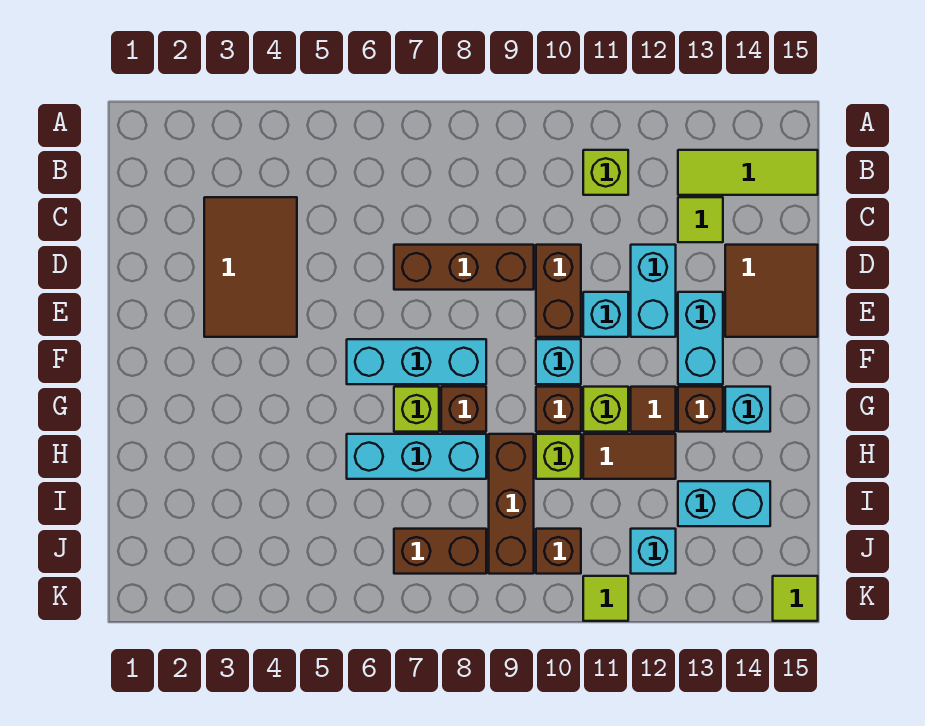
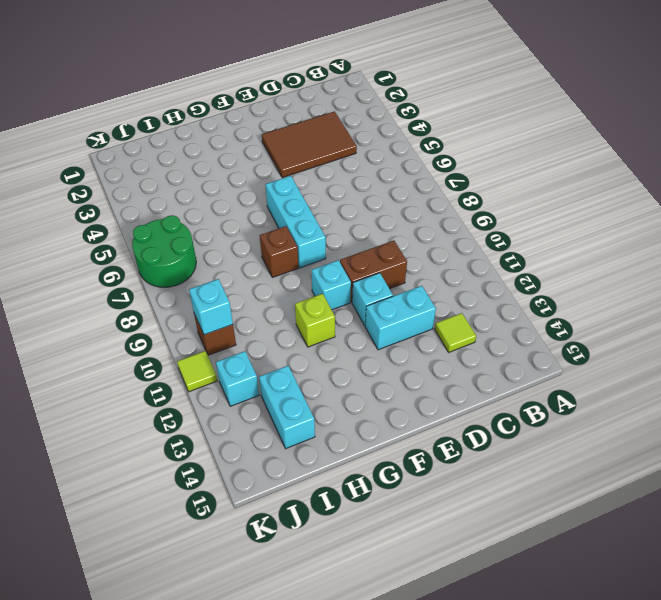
green 2x2 round brick [132,215,196,287] -> brown 1x2 brick [394,529,486,574]
cyan 1x1 brick [189,279,233,335] -> cyan 1x1 brick moved to [725,387,770,432]
none -> lime 1x1 brick [583,150,628,195]
none -> lime 1x3 tile [678,150,818,195]
none -> brown 1x3 brick [394,245,534,290]

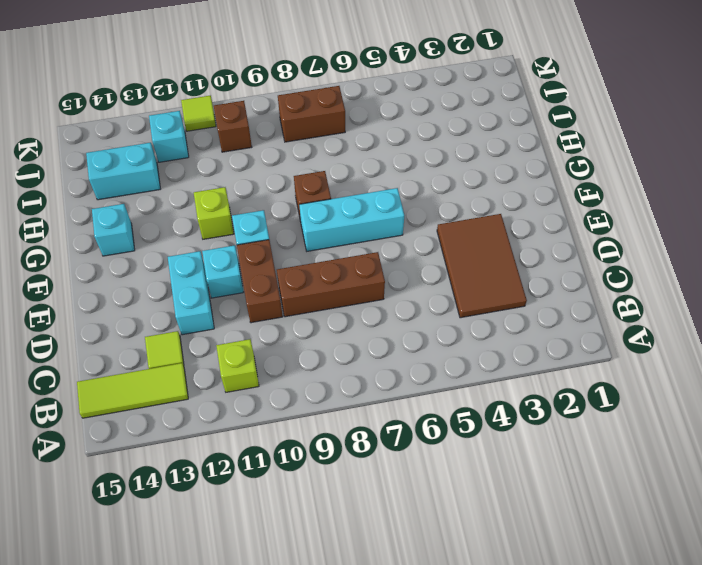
none -> brown 2x2 tile [725,245,818,337]
none -> cyan 1x2 brick [678,292,723,384]
none -> lime 1x1 brick [394,387,439,432]

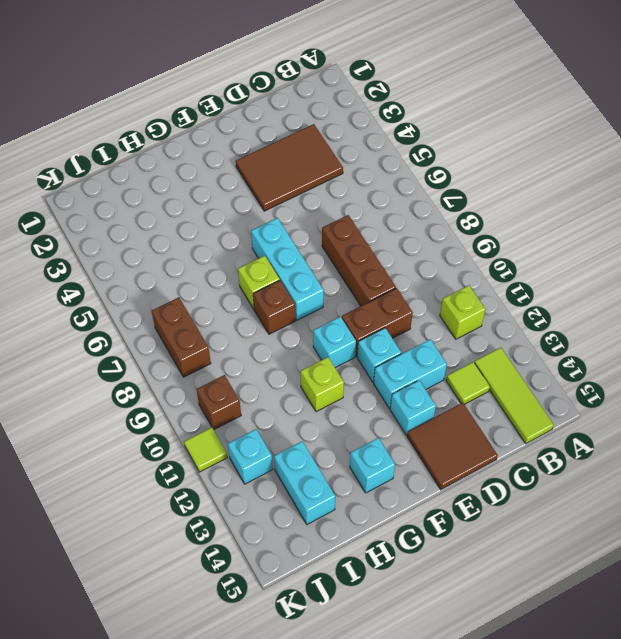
cyan 1x1 brick [390,380,436,435] -> cyan 1x2 brick [678,292,723,384]
none -> brown 1x1 brick [536,387,581,432]
none -> brown 1x1 tile [631,387,676,432]
none -> brown 1x1 brick [678,387,723,432]

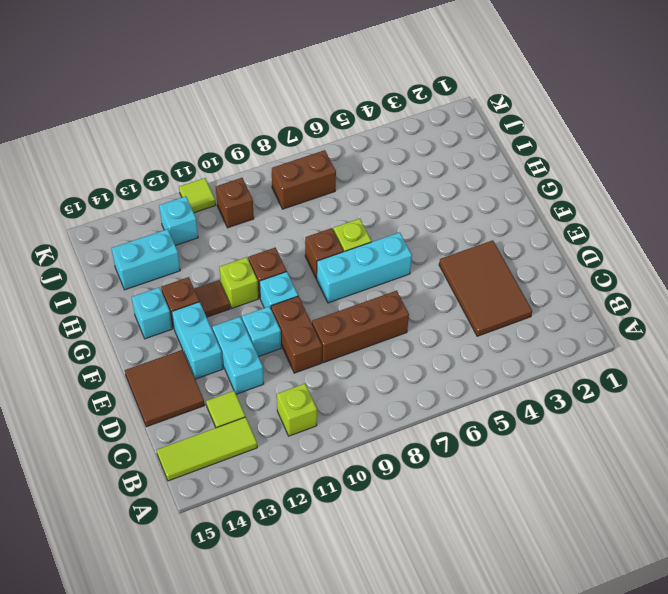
none -> cyan 1x3 brick [347,434,486,479]
none -> brown 1x3 brick [489,434,534,574]
none -> lime 1x1 brick [536,434,581,479]

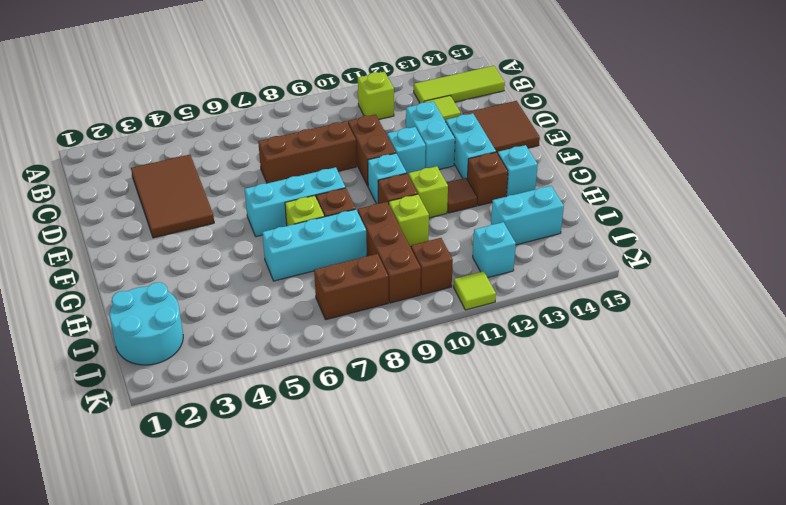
cyan 2x2 round brick [110,282,183,365] -> none
none -> brown 1x2 tile [583,434,676,479]
none -> lime 1x1 tile [773,576,818,621]

